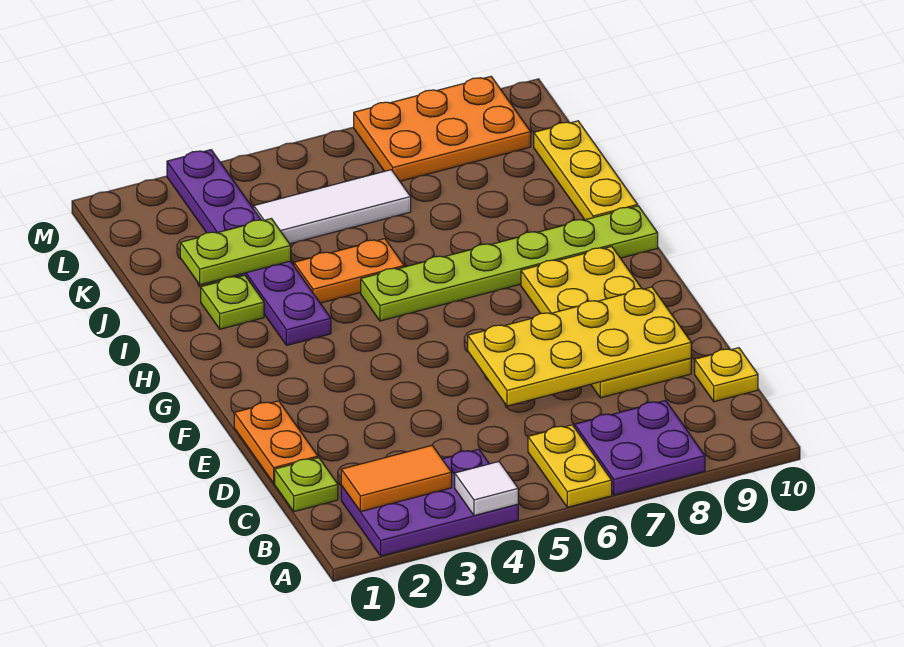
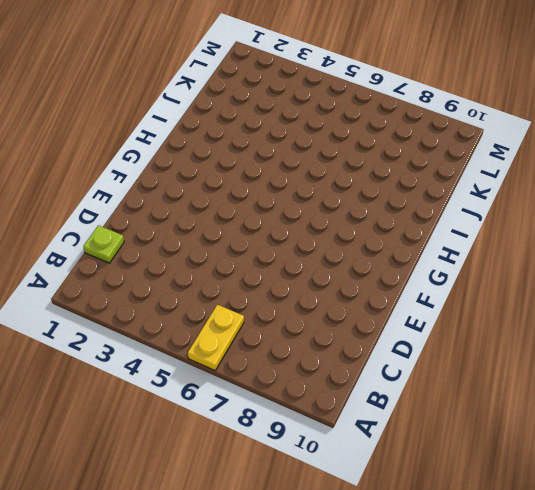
none -> purple 2x3 plate [341,449,518,556]
none -> purple 2x2 plate [575,400,705,495]
none -> yellow 1x1 plate [695,348,758,402]

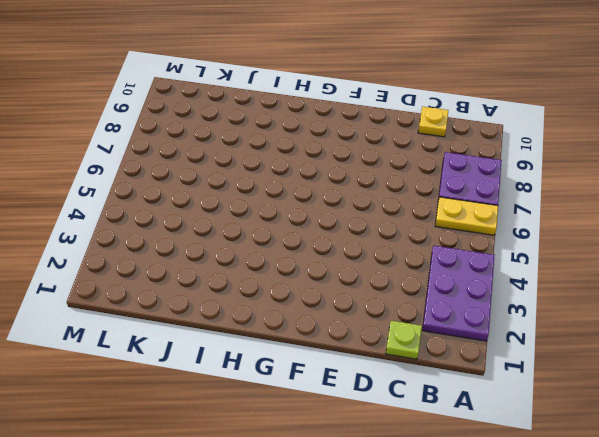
none -> orange 1x2 plate [234,401,318,483]
none -> yellow 2x4 plate [521,246,691,398]
none -> purple 1x6 plate [167,150,331,345]

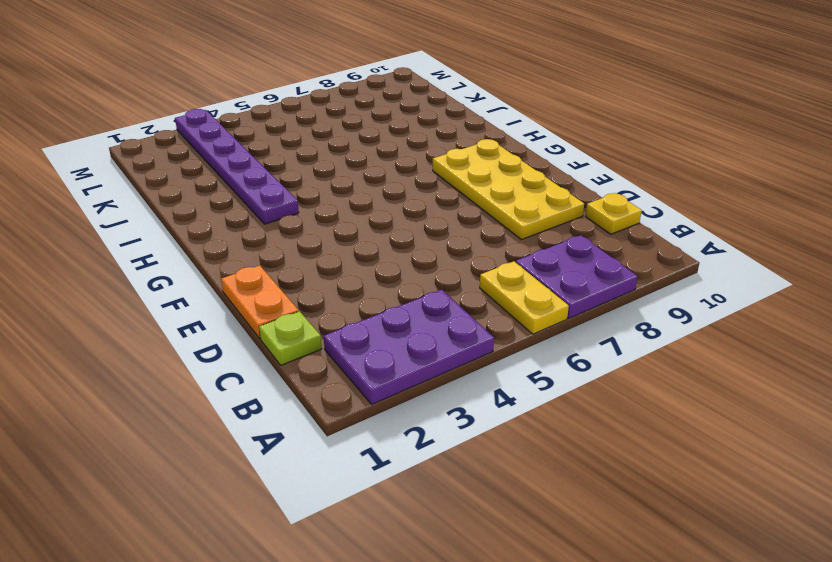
none -> lime 1x6 plate [361,206,658,321]
none -> lime 1x1 plate [201,275,264,329]
none -> orange 1x2 plate [294,239,404,303]

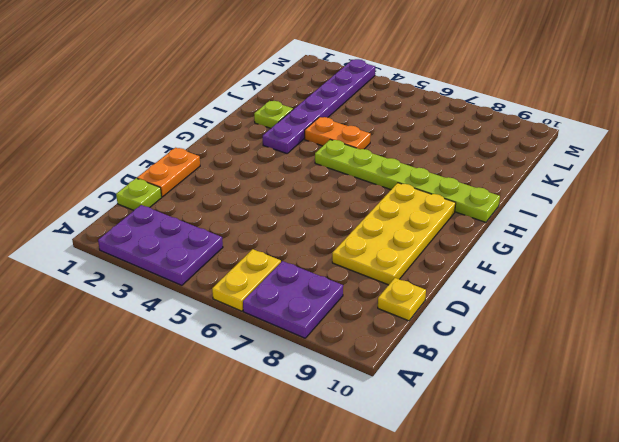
none -> yellow 1x3 plate [534,121,638,220]
none -> white 1x3 tile [254,170,411,244]
none -> orange 2x3 plate [354,76,531,181]

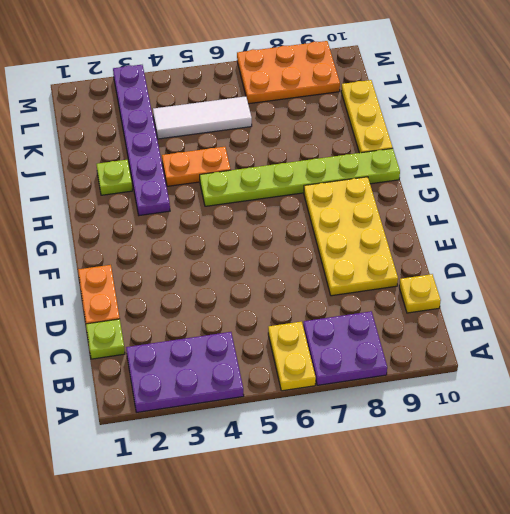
none -> white 1x1 tile [455,462,518,516]
none -> orange 1x2 tile [341,445,452,512]
none -> yellow 2x4 plate [468,287,691,406]

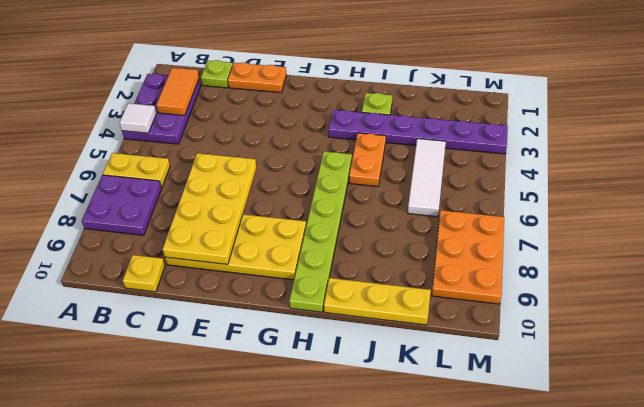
none -> lime 1x2 plate [180,219,291,285]

